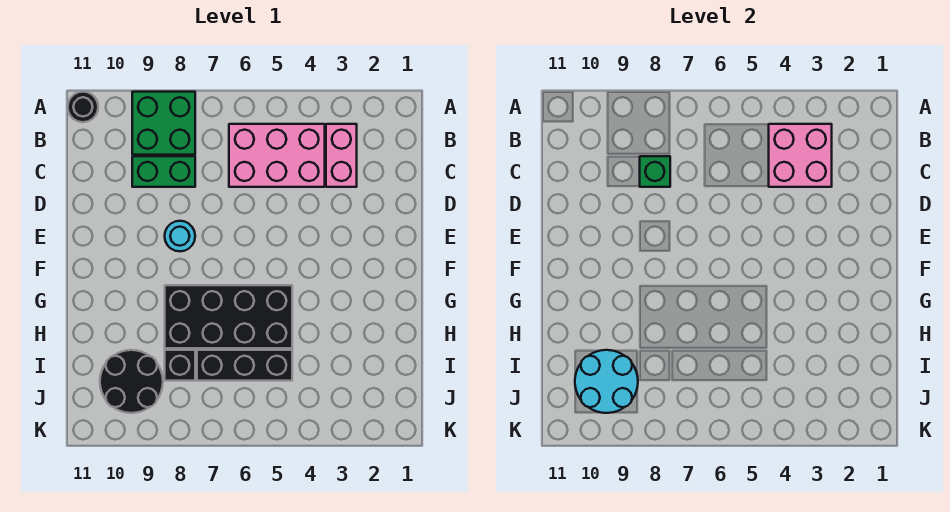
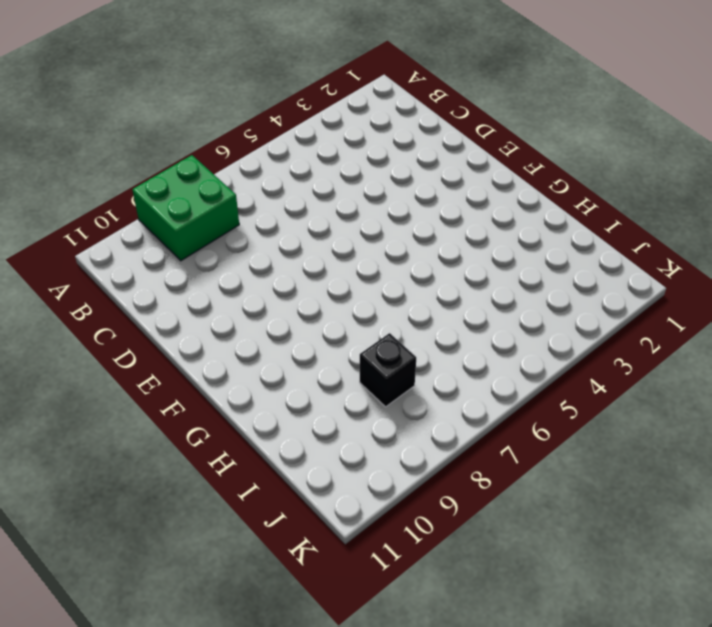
none -> black 1x1 round brick [68,92,98,122]
none -> pink 1x2 brick [326,124,357,187]
none -> pink 2x3 brick [229,124,325,187]

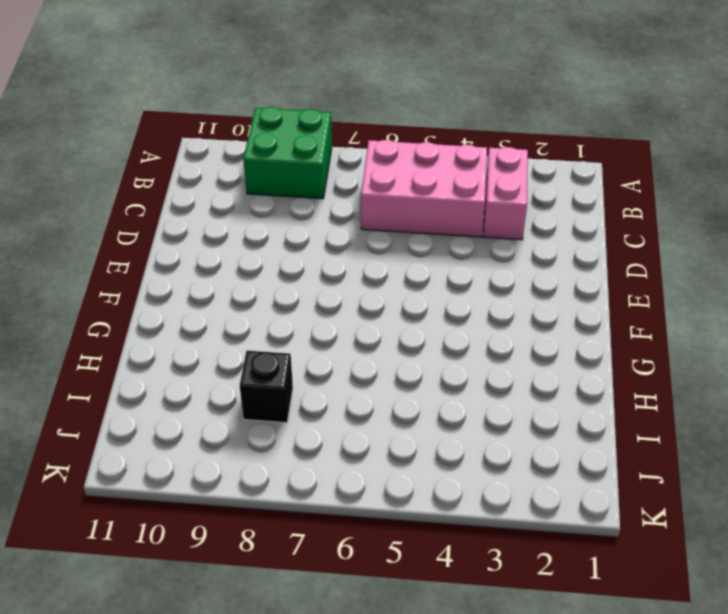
none -> black 1x1 round brick [68,92,98,122]
none -> green 1x2 brick [132,156,195,187]
none -> cyan 1x1 round brick [165,221,195,251]

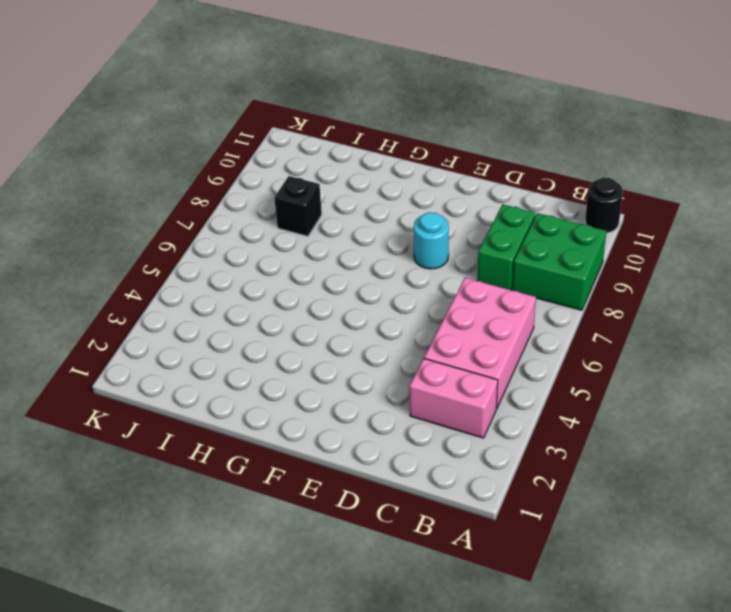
none -> black 2x4 brick [165,285,292,348]
none -> black 1x3 brick [197,350,292,381]
none -> black 2x2 round brick [100,350,163,413]

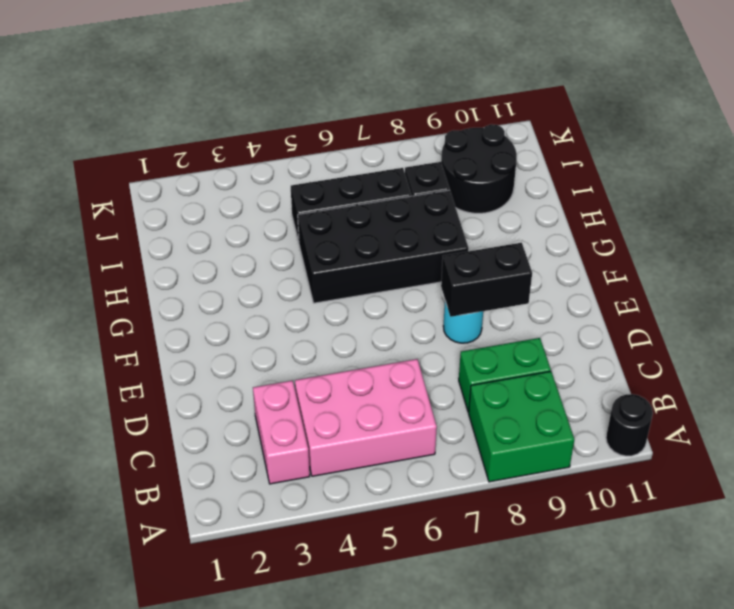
black 1x2 brick [441,243,532,317] -> none
none -> pink 2x2 brick [769,124,832,187]
none -> green 1x1 brick [640,156,670,187]
none -> cyan 2x2 round brick [575,350,638,413]

